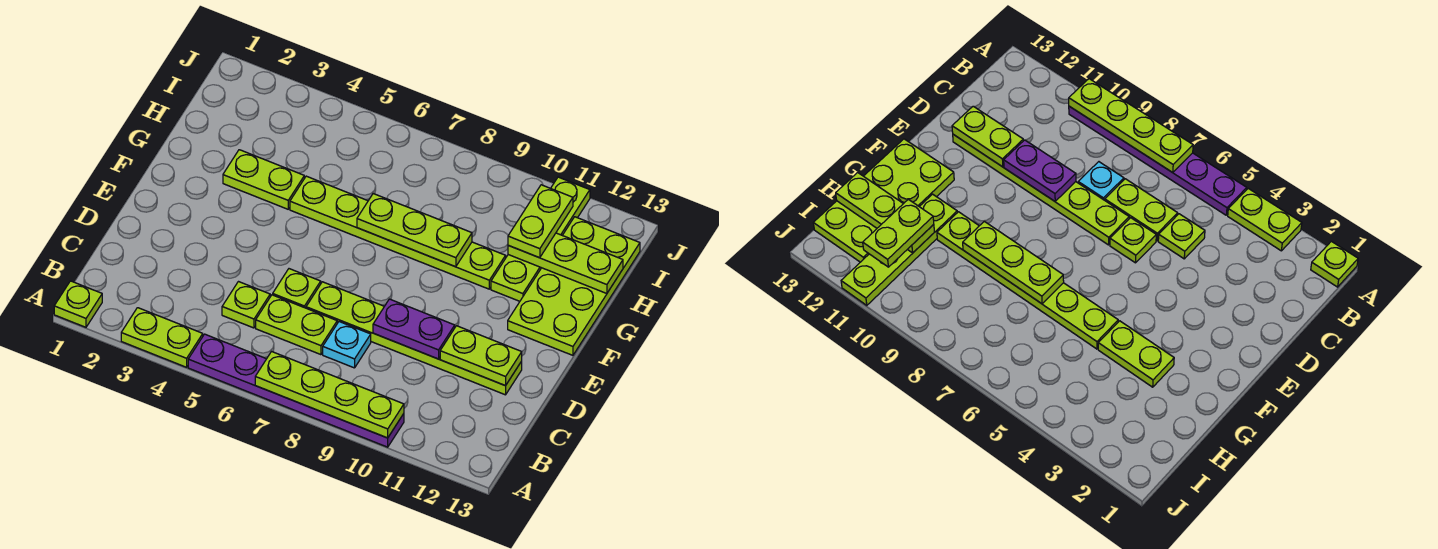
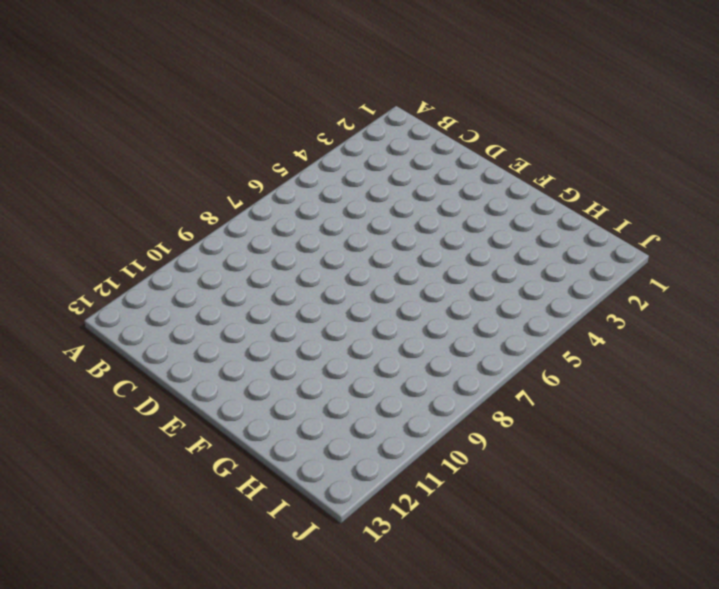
none -> lime 1x1 plate [54,281,102,327]
none -> lime 1x2 plate [121,308,203,367]
none -> purple 1x6 plate [188,334,404,447]

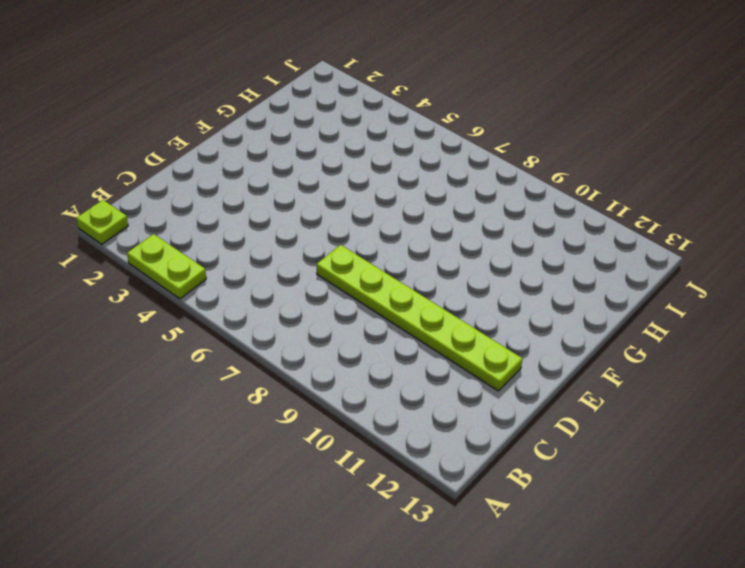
none -> purple 1x6 plate [188,334,404,447]
none -> lime 1x1 plate [222,282,270,328]
none -> lime 1x2 plate [256,295,337,355]

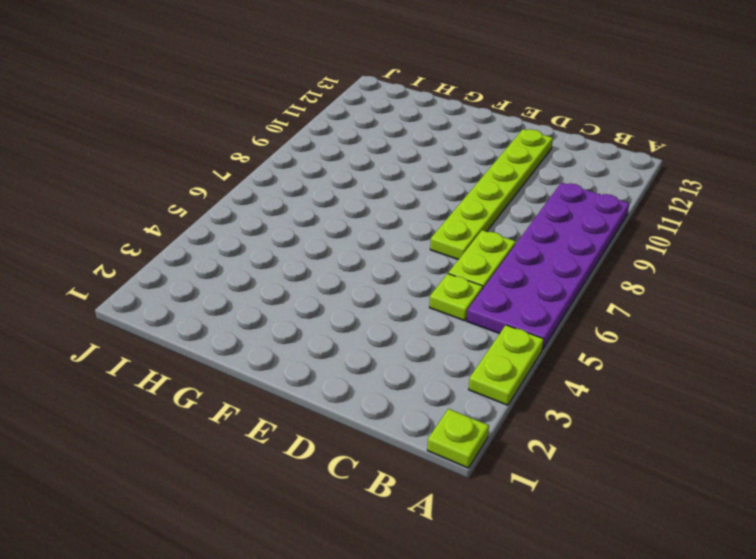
purple 2x6 plate [467,183,630,349] -> purple 1x6 plate [188,334,404,447]
none -> cyan 1x1 plate [323,322,371,368]
none -> lime 1x1 plate [273,269,321,308]
none -> lime 2x4 plate [508,217,640,355]

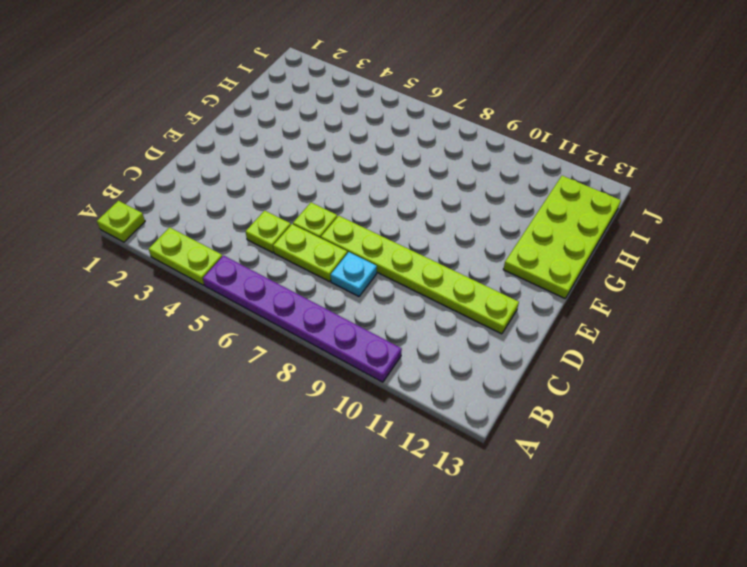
none -> lime 1x2 plate [223,150,304,209]
none -> lime 1x6 plate [290,176,506,289]
none -> lime 1x4 plate [491,177,590,301]

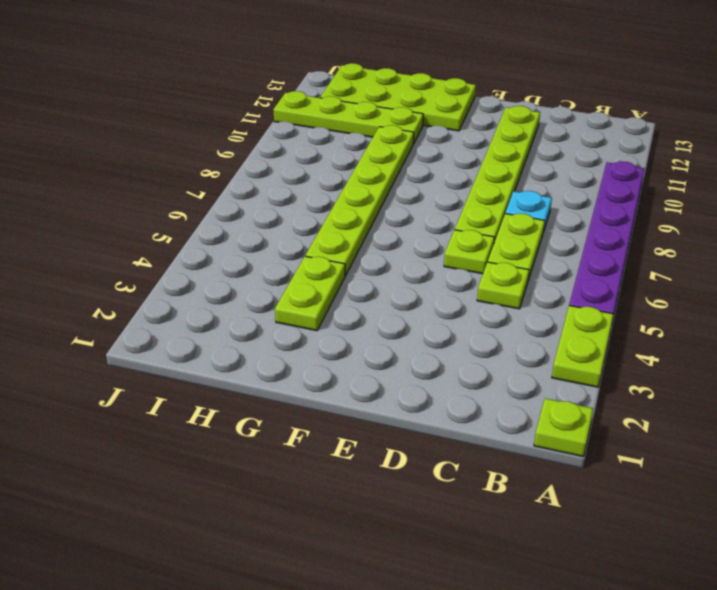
none -> lime 1x4 plate [255,352,404,438]
none -> purple 1x2 plate [373,299,455,359]
none -> lime 1x2 plate [440,326,522,386]

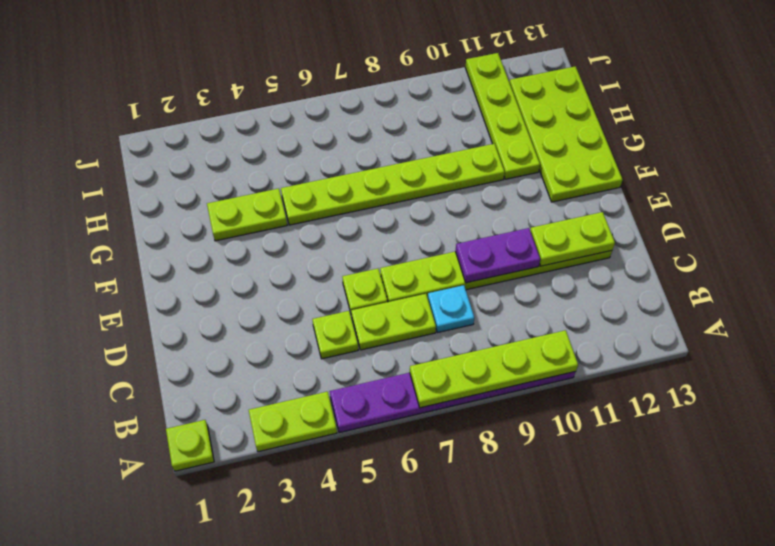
none -> lime 1x3 plate [357,194,472,267]
none -> lime 1x3 plate [508,233,623,294]
none -> lime 1x2 plate [508,185,573,258]

